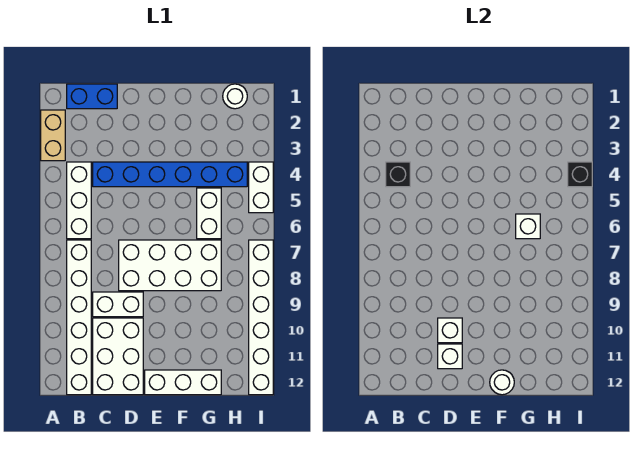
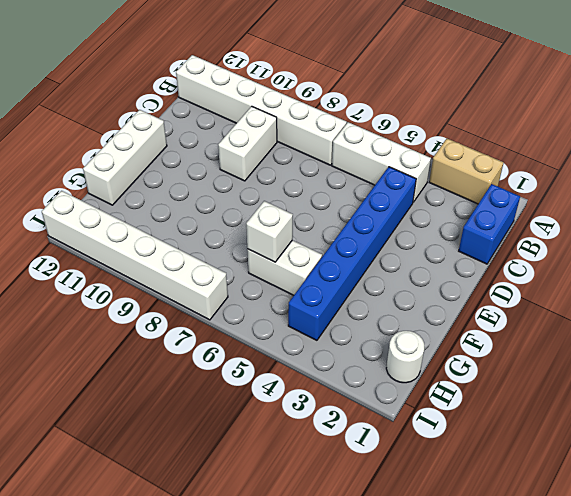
none -> white 2x3 brick [93,318,143,395]
none -> white 2x4 brick [119,240,221,291]
none -> white 1x2 brick [249,162,273,213]

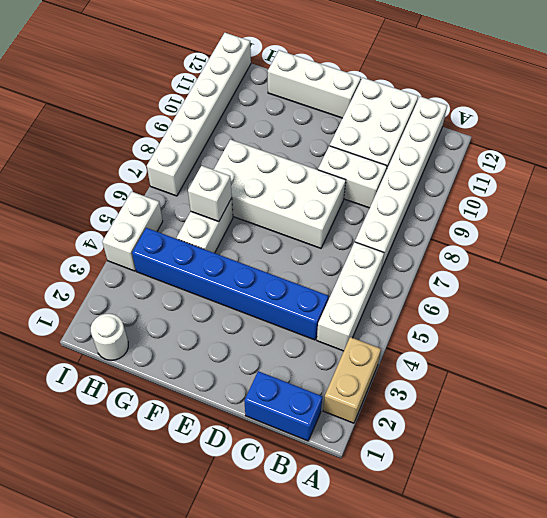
none -> black 1x1 brick [386,162,410,187]
none -> white 1x1 brick [438,318,462,343]
none -> white 1x1 brick [438,344,462,369]

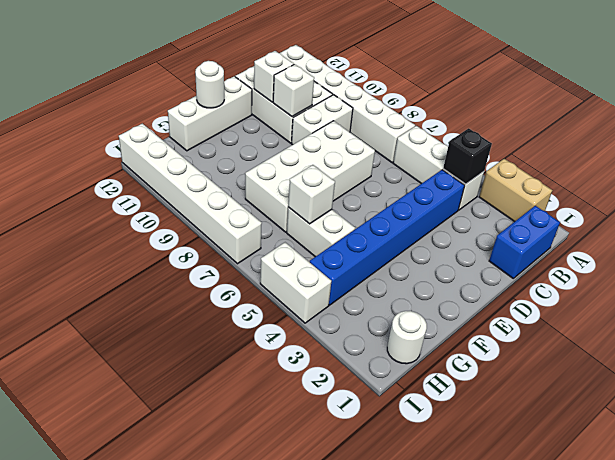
none -> black 1x1 brick [568,162,592,187]

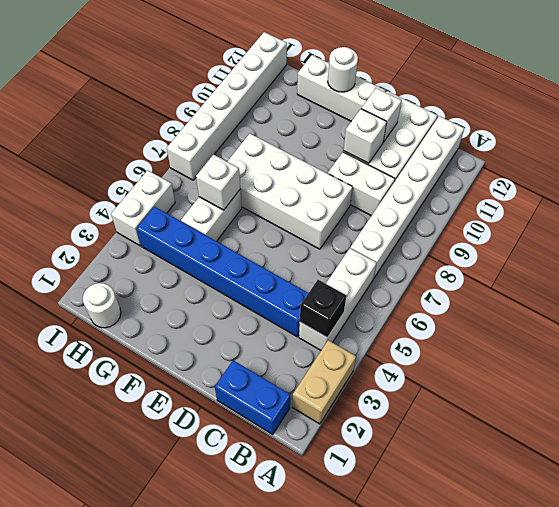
none -> black 1x1 brick [568,162,592,187]

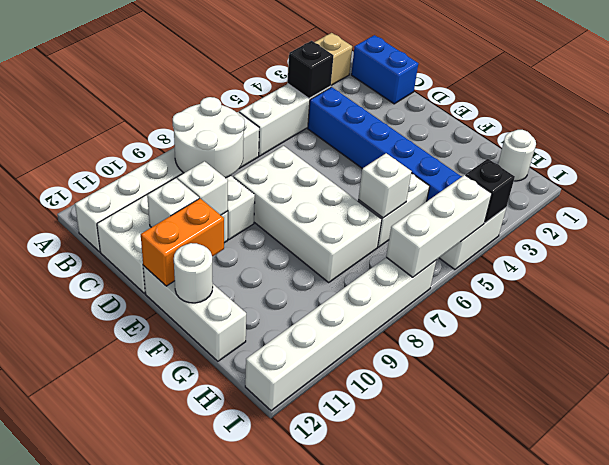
white 2x2 round brick [173,97,245,178] -> none
orange 1x2 brick [141,198,224,286] -> none
white 1x3 brick [386,175,492,277] -> none

